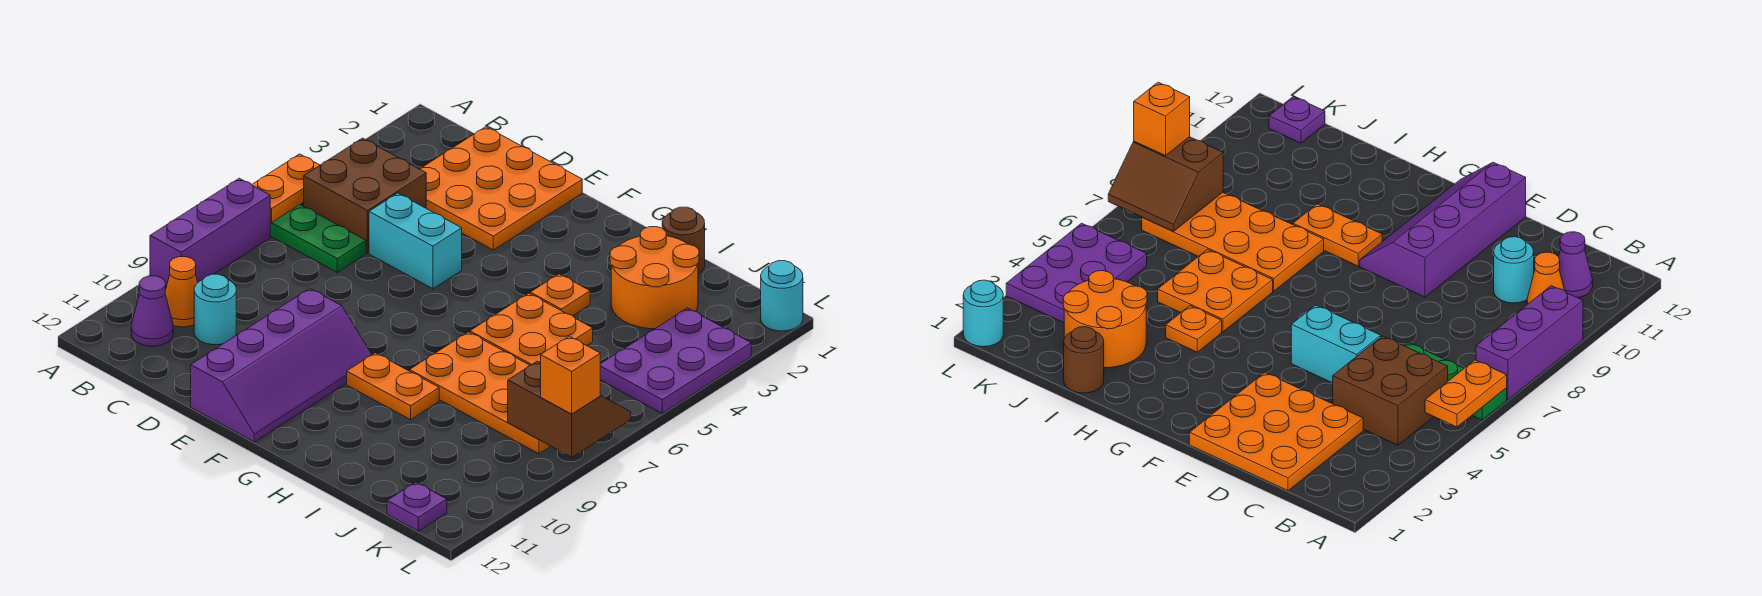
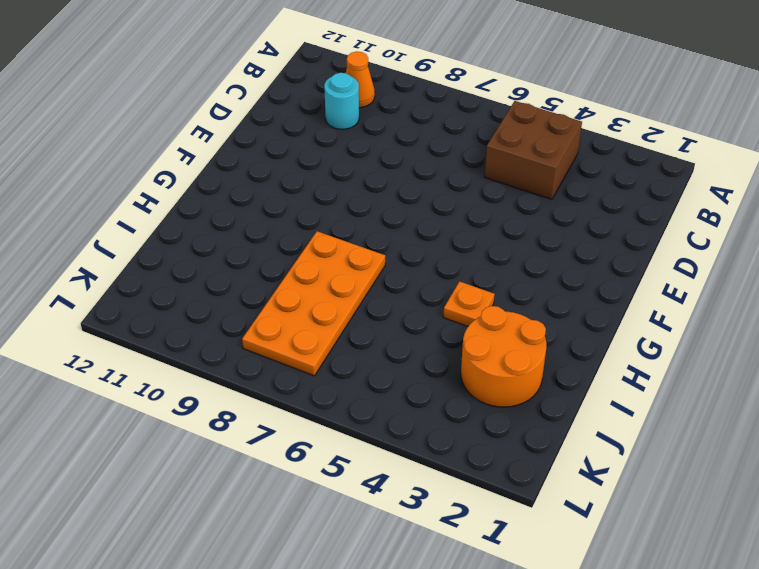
none -> green 1x3 plate [270,204,366,272]
none -> purple 1x3 brick [150,178,270,287]
none -> purple 1x1 cone [131,276,173,346]

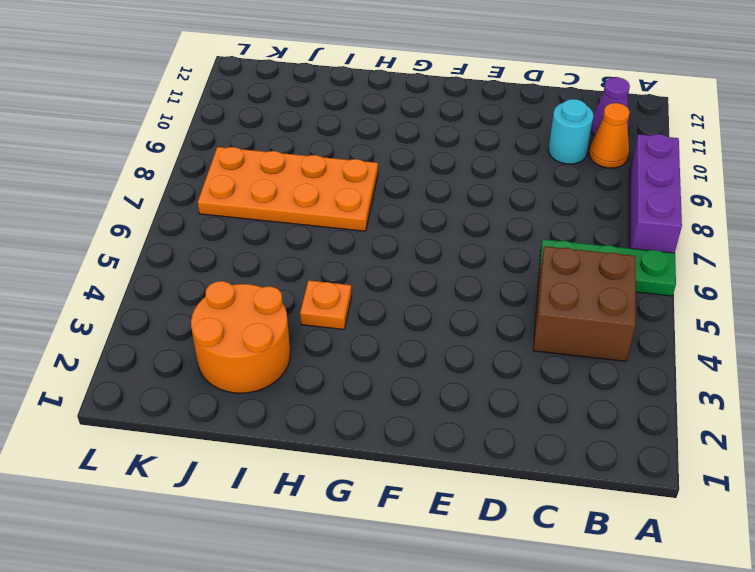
none -> orange 3x3 plate [420,127,582,250]
none -> cyan 1x2 brick [369,193,462,289]
none -> purple 2x4 slope [191,288,372,442]

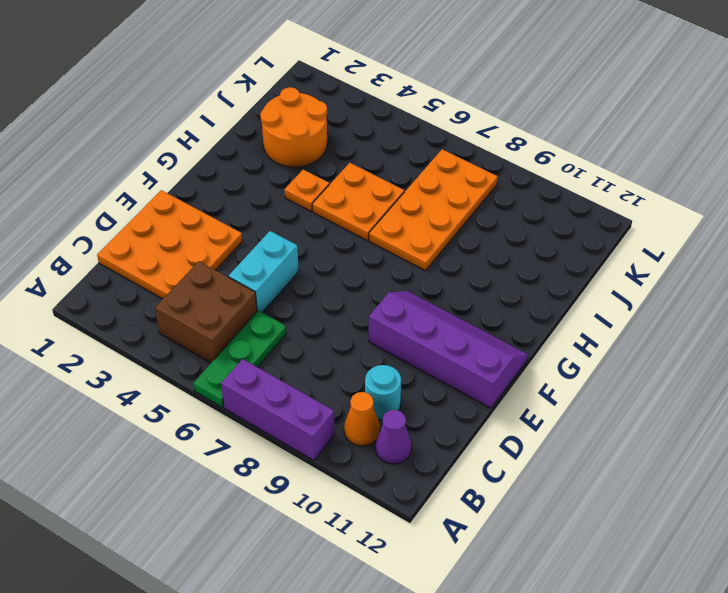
none -> orange 1x2 plate [347,353,439,420]
none -> brown 1x1 round brick [662,207,705,274]
none -> purple 2x3 plate [600,308,751,413]

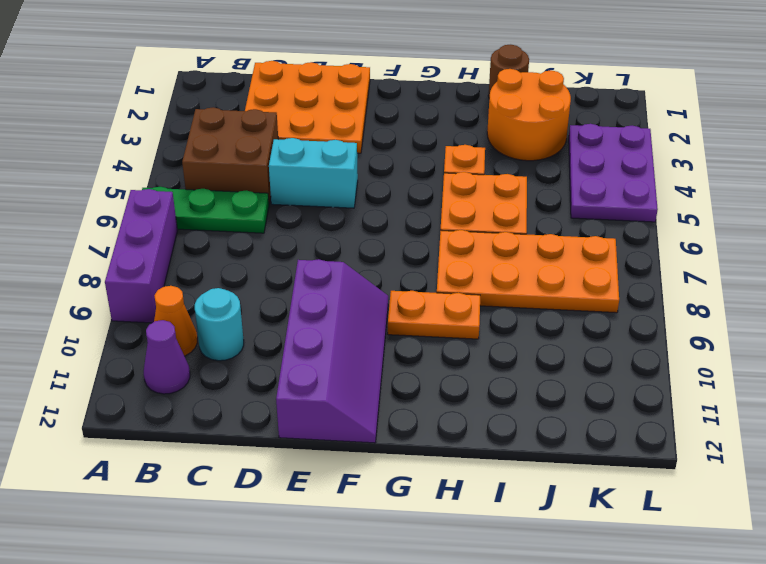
none -> purple 1x1 plate [387,482,447,531]
none -> cyan 1x1 round brick [761,261,803,331]
none -> orange 1x2 plate [252,154,320,222]

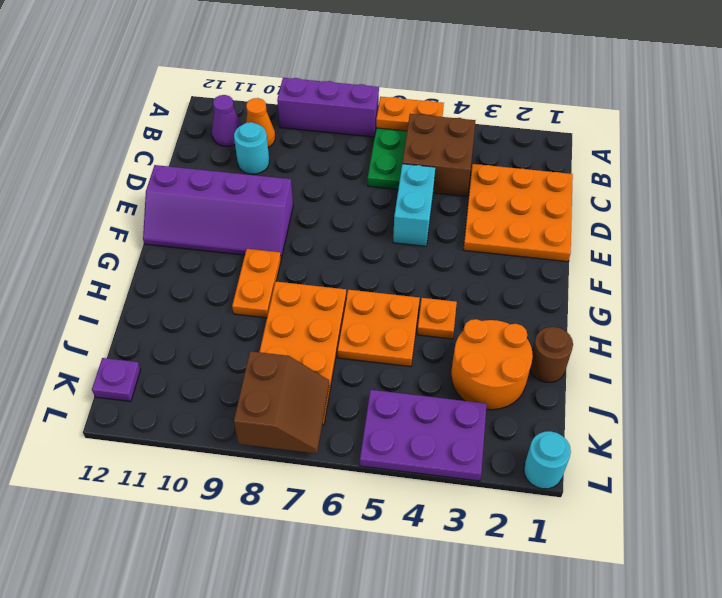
none -> orange 1x1 brick [541,336,600,414]

